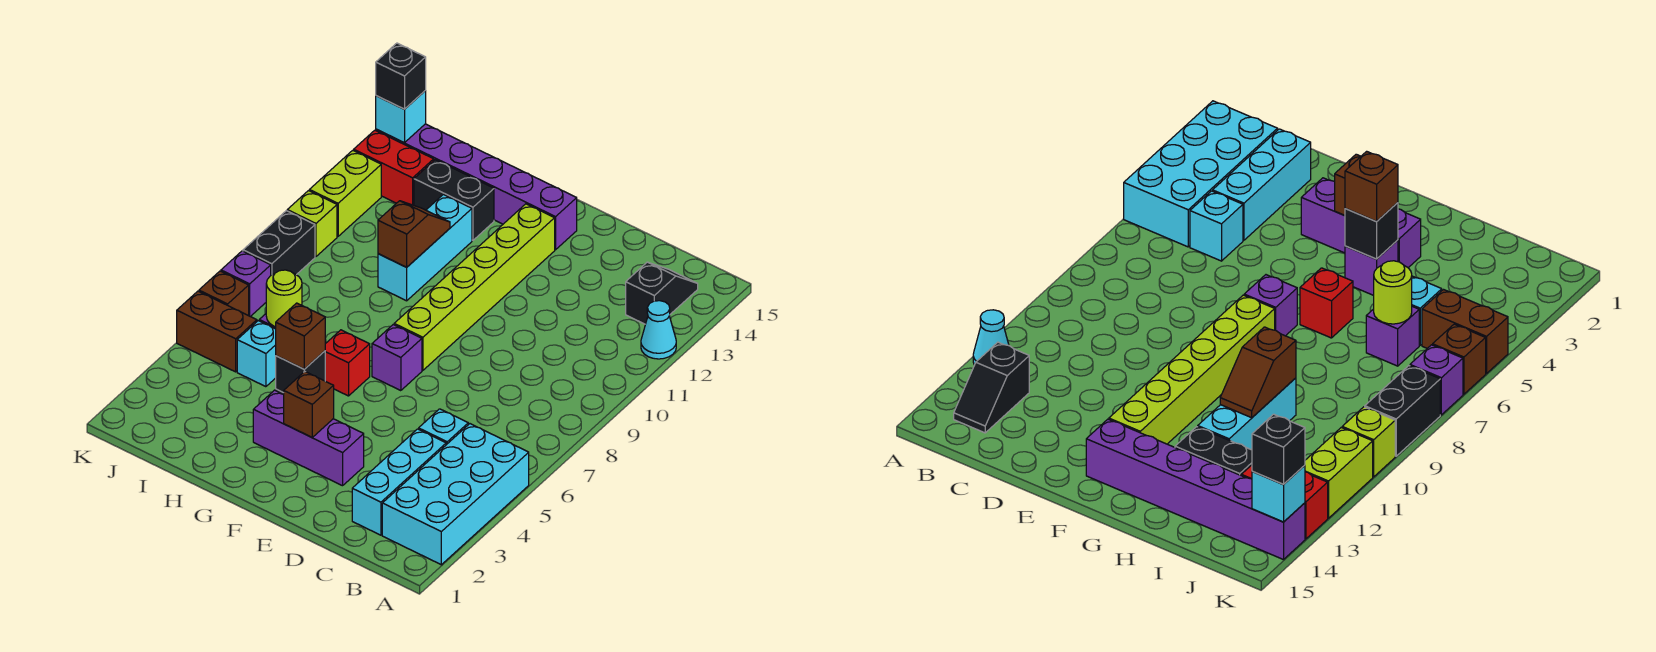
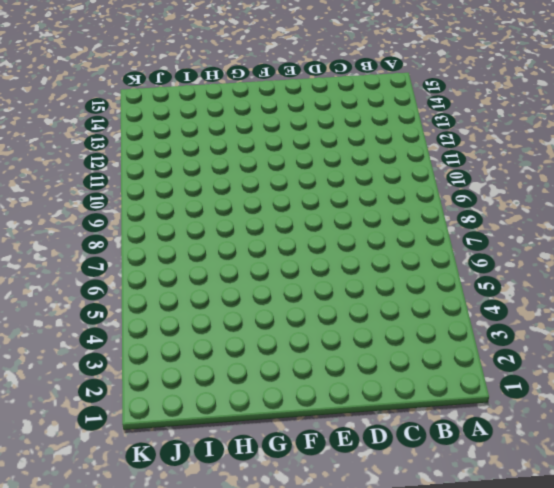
none -> cyan 2x4 brick [382,424,529,565]
none -> cyan 1x1 cone [641,301,676,359]
none -> black 1x2 slope [626,262,698,324]

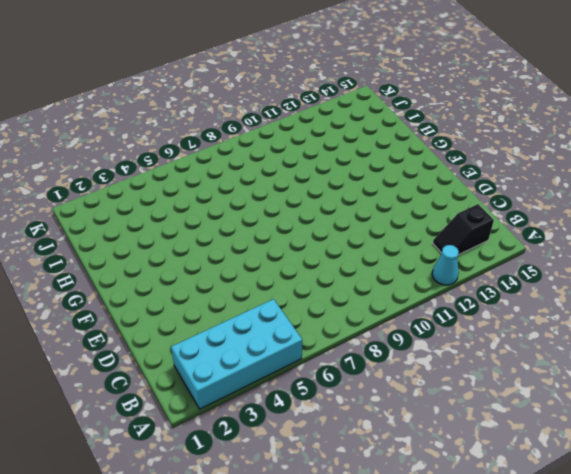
black 1x2 slope [433,204,494,255] -> black 1x2 slope turned to [626,262,698,324]
none -> cyan 1x3 brick [352,429,446,535]
none -> cyan 1x1 brick [419,409,468,445]
none -> purple 1x3 brick [253,390,364,486]

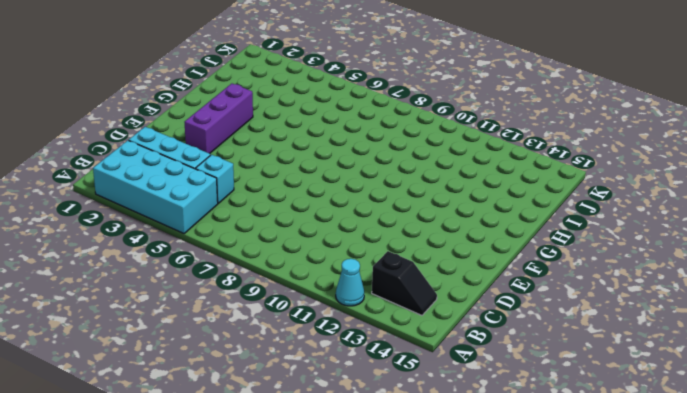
none -> purple 1x1 brick [372,325,422,391]
none -> lime 1x6 brick [394,204,555,370]
none -> purple 1x6 brick [376,124,577,250]

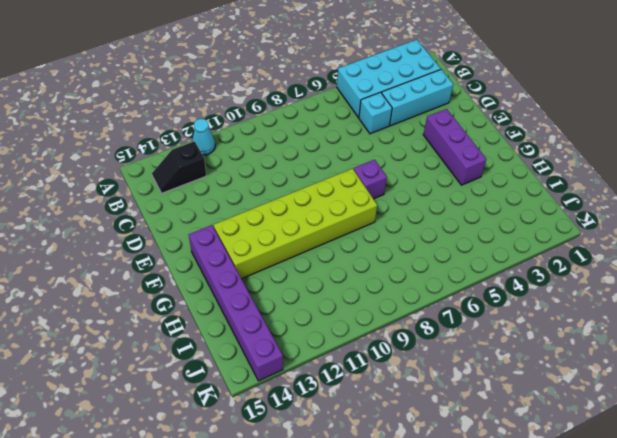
lime 2x6 brick [213,169,377,279] -> lime 1x6 brick [394,204,555,370]
none -> purple 1x1 brick [1345,240,1398,295]
none -> red 1x1 brick [325,330,370,396]
none -> cyan 1x3 brick [378,194,472,301]

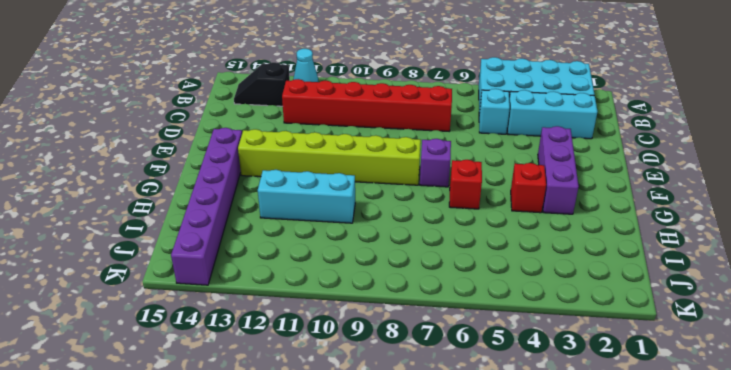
red 1x6 brick [282,79,452,131] -> none
red 1x1 brick [511,163,546,213] -> purple 1x1 brick [1345,240,1398,295]
none -> black 1x2 brick [414,160,494,240]
none -> cyan 1x1 brick [237,321,276,387]
none -> purple 1x1 brick [1366,306,1419,366]

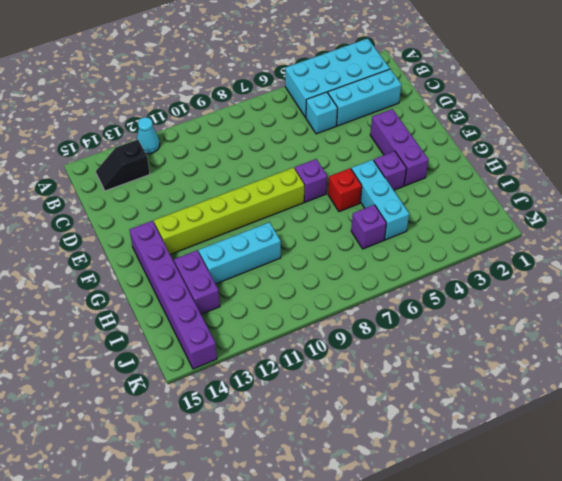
cyan 1x3 brick [351,160,409,240] -> cyan 1x1 brick [237,321,276,387]
purple 1x2 brick [174,250,220,314] -> black 1x2 brick [414,160,494,240]
none -> brown 1x2 brick [177,291,257,372]
none -> red 1x2 brick [354,130,434,205]
none -> brown 1x1 brick [199,271,249,316]

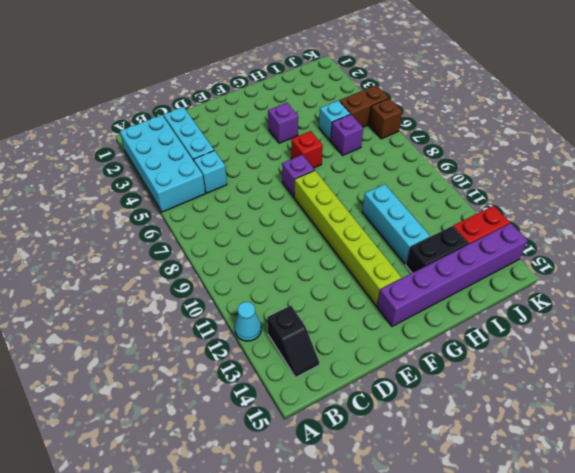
none -> purple 1x3 brick [253,390,364,486]
none -> purple 1x1 brick [221,251,271,317]
none -> black 1x2 brick [243,211,315,275]

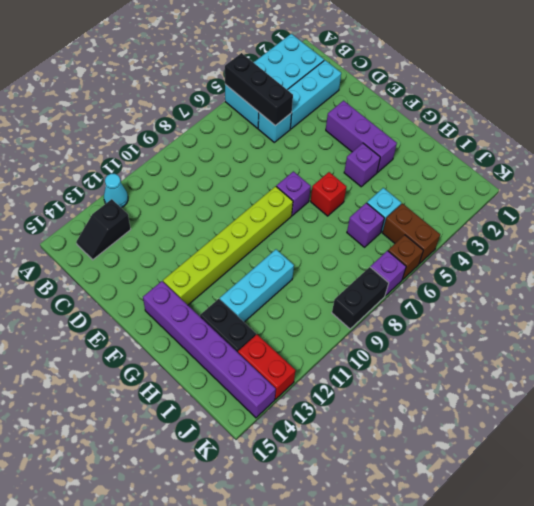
black 1x3 brick [225,53,293,126] -> none
none -> lime 1x1 brick [287,191,337,257]
none -> lime 1x2 brick [309,150,381,236]
none -> brown 1x1 brick [284,371,334,437]

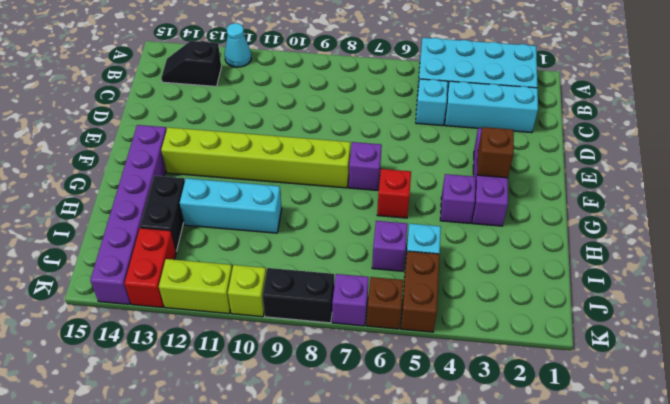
none -> black 1x1 brick [276,351,325,393]
none -> brown 1x2 slope [378,201,450,267]
none -> lime 1x1 round brick [266,270,302,327]

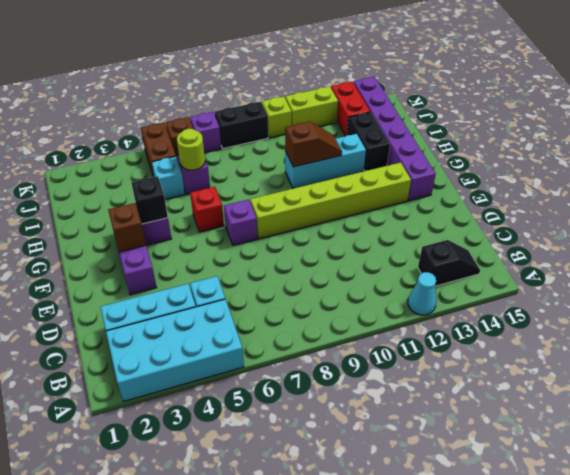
none -> cyan 1x1 brick [376,91,426,143]
none -> brown 1x1 brick [276,303,325,369]
none -> black 1x1 brick [376,43,426,109]

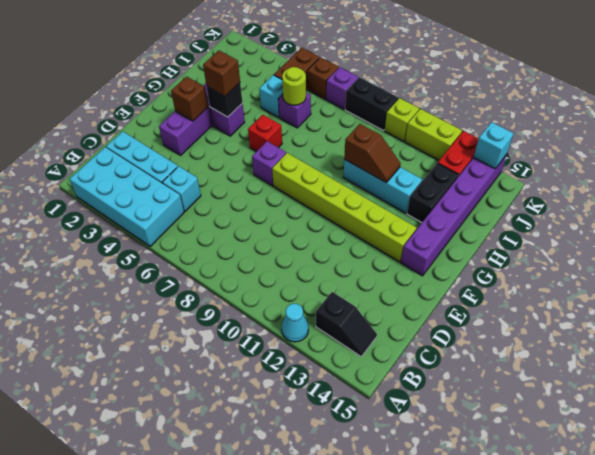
none -> black 1x1 brick [376,43,426,109]

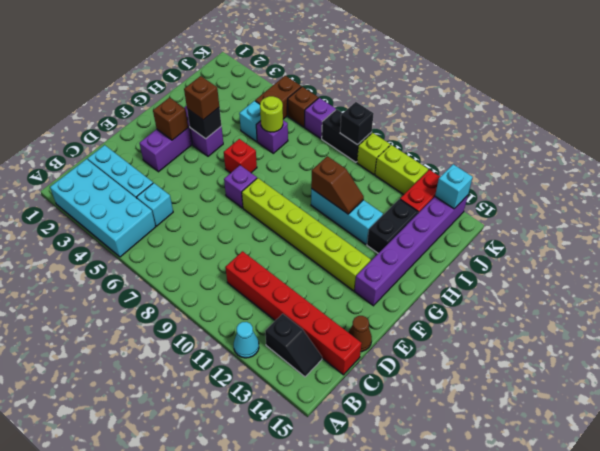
red 1x6 brick [225,251,362,375] -> none
brown 1x1 cone [348,316,372,352] -> none
black 1x1 brick [340,102,374,145] -> black 1x1 brick moved to [376,43,426,109]

